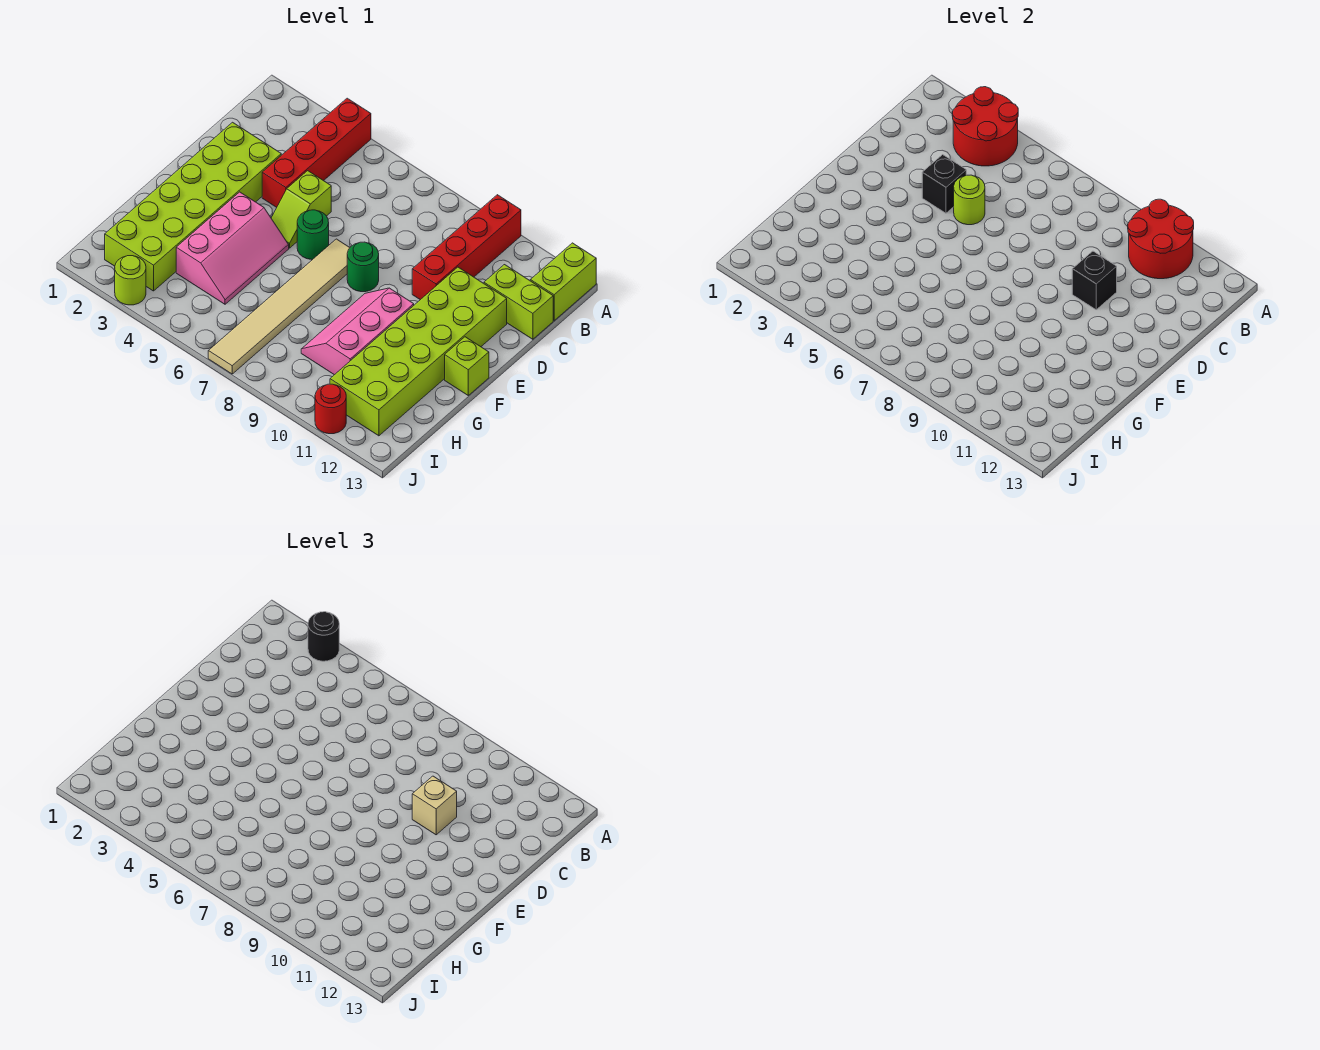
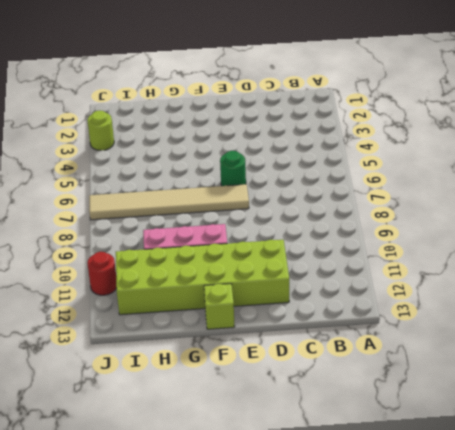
none -> red 1x4 brick [262,98,371,207]
none -> red 1x4 brick [412,195,521,300]
none -> lime 1x2 brick [530,243,596,320]

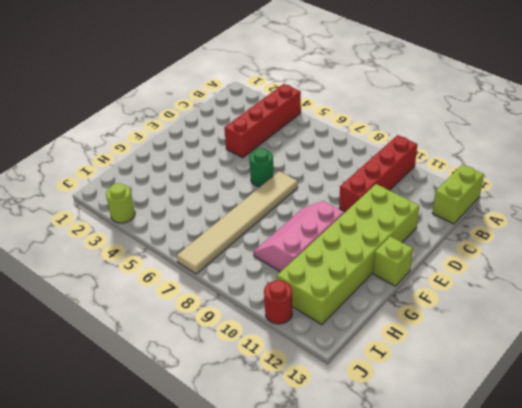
none -> lime 1x2 brick [484,265,553,339]
none -> lime 2x6 brick [105,122,281,291]
none -> lime 1x2 slope [271,171,331,248]

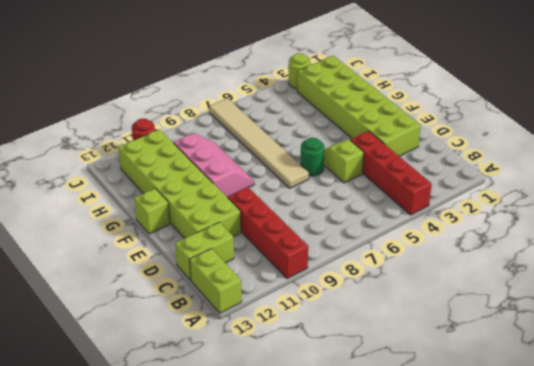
none -> green 1x1 round brick [347,242,379,292]
none -> pink 2x3 slope [176,192,289,304]
none -> red 2x2 round brick [952,87,1018,166]

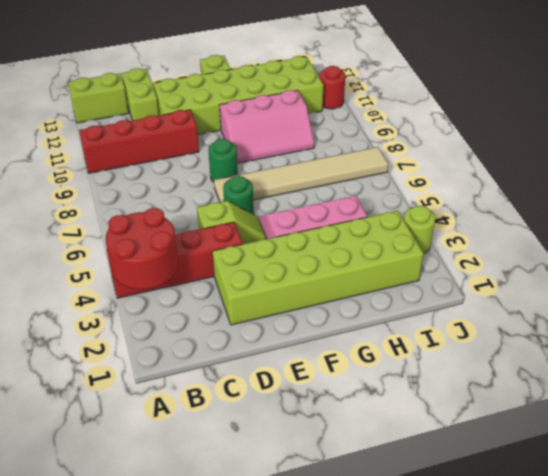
none -> red 2x2 round brick [1128,199,1194,279]
none -> black 1x1 brick [922,155,966,213]
none -> lime 1x1 round brick [954,175,985,225]

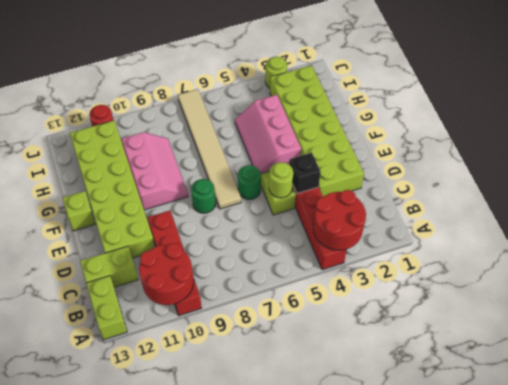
none -> black 1x1 brick [1072,251,1117,310]
none -> black 1x1 round brick [308,612,339,661]
none -> tan 1x1 brick [412,776,457,835]

